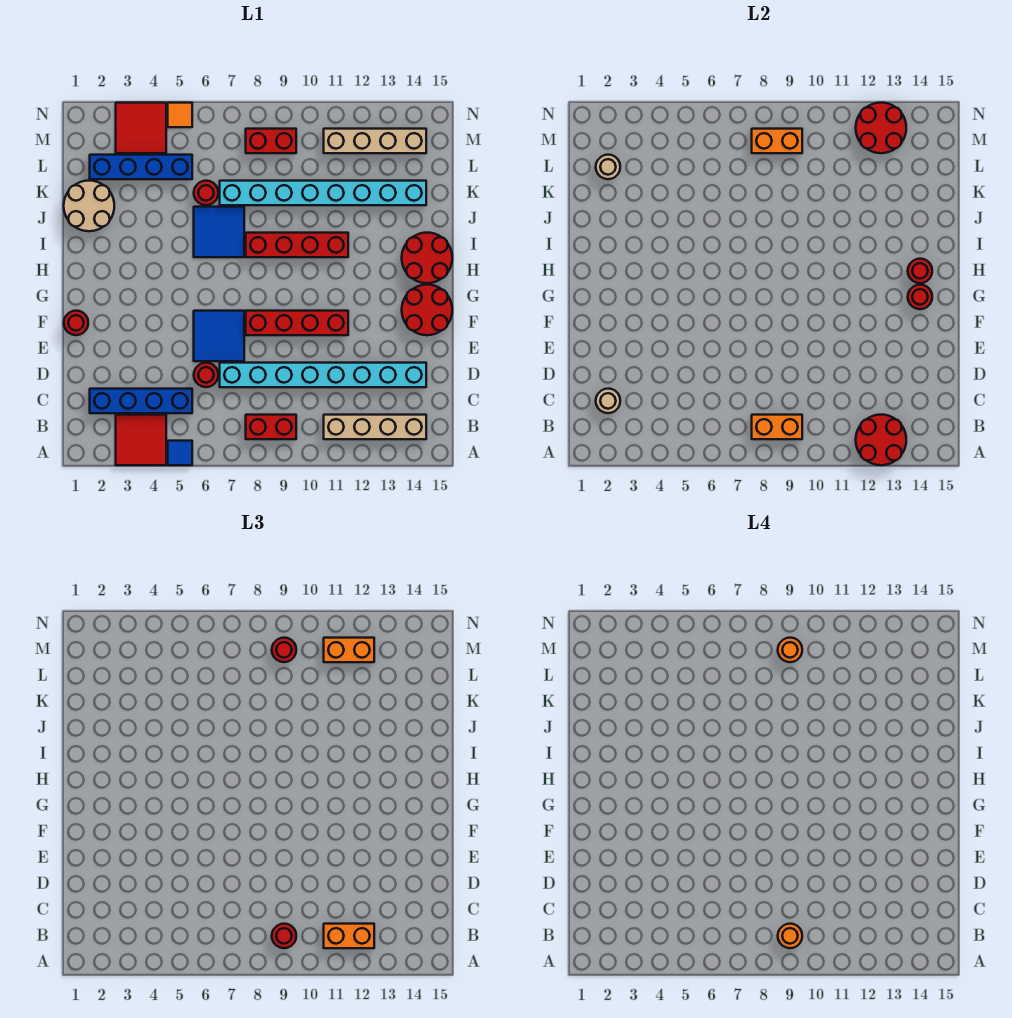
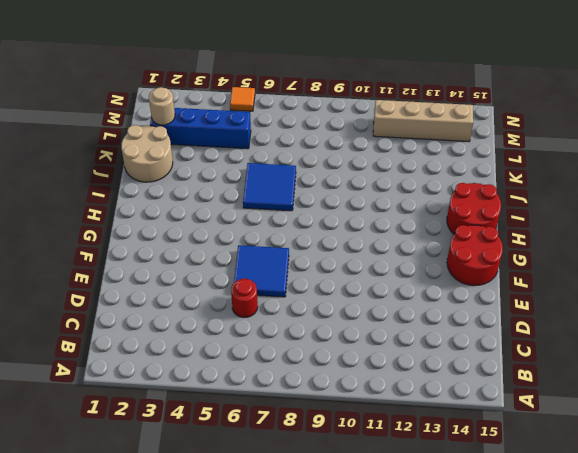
none -> red 2x2 tile [116,415,166,465]
none -> blue 1x1 tile [168,441,192,465]
none -> red 1x2 brick [246,415,296,439]
none -> tan 1x4 brick [324,415,426,439]

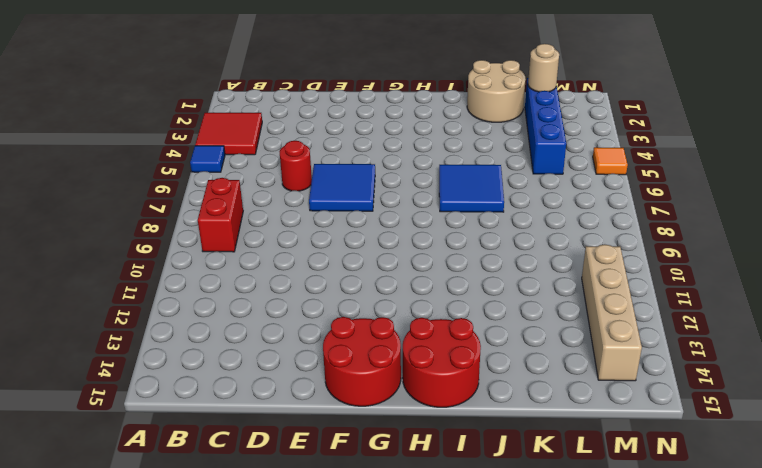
none -> tan 1x4 brick [324,415,426,439]
none -> blue 1x4 brick [90,389,192,413]
none -> cyan 1x8 brick [220,363,426,387]
none -> red 1x1 round brick [64,311,88,335]

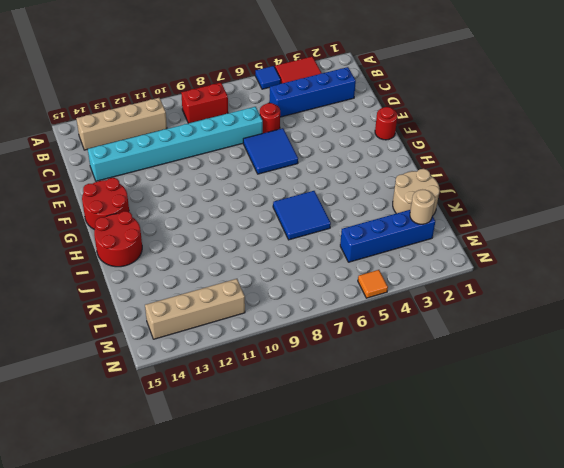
none -> red 1x4 brick [246,311,348,335]
none -> red 1x4 brick [246,233,348,257]
none -> red 1x1 round brick [194,181,218,205]
none -> cyan 1x8 brick [220,181,426,205]

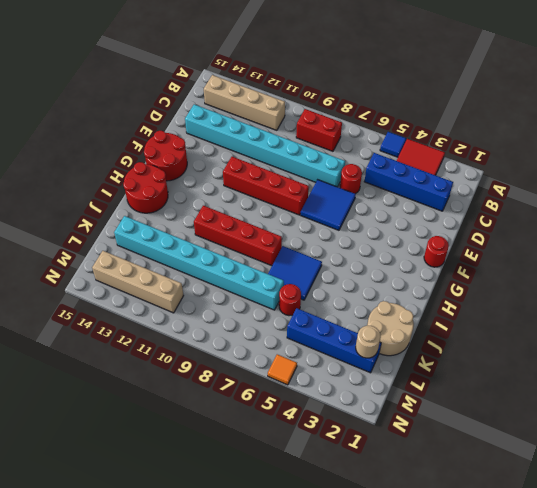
none -> red 2x2 tile [116,103,166,153]
none -> red 1x2 brick [246,129,296,153]
none -> red 2x2 round brick [856,415,906,465]
none -> orange 1x2 brick [752,415,802,439]

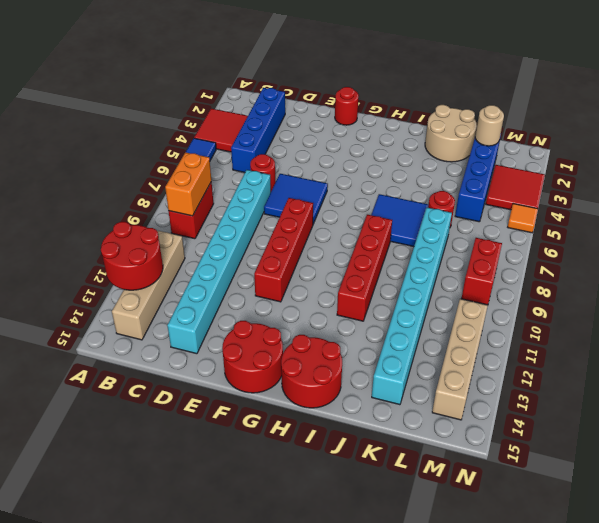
none -> tan 1x1 round brick [596,389,620,413]
none -> red 1x1 round brick [908,285,932,309]
none -> red 1x1 round brick [908,259,932,283]
none -> orange 1x2 brick [752,129,802,153]

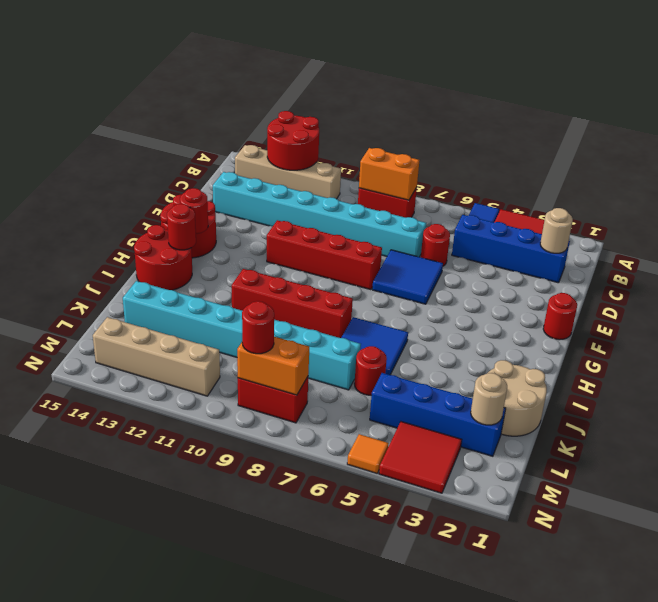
none -> red 2x2 round brick [856,103,906,153]
none -> red 1x1 round brick [272,924,296,948]
none -> orange 1x2 brick [324,924,374,948]
none -> orange 1x2 brick [324,638,374,662]

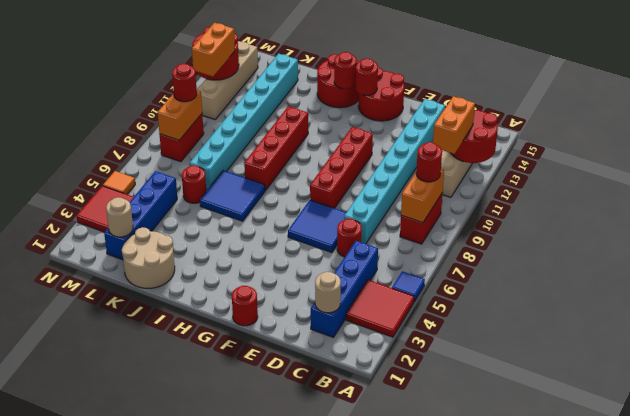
none -> orange 1x1 round brick [778,924,802,948]
none -> orange 1x1 round brick [778,638,802,662]

